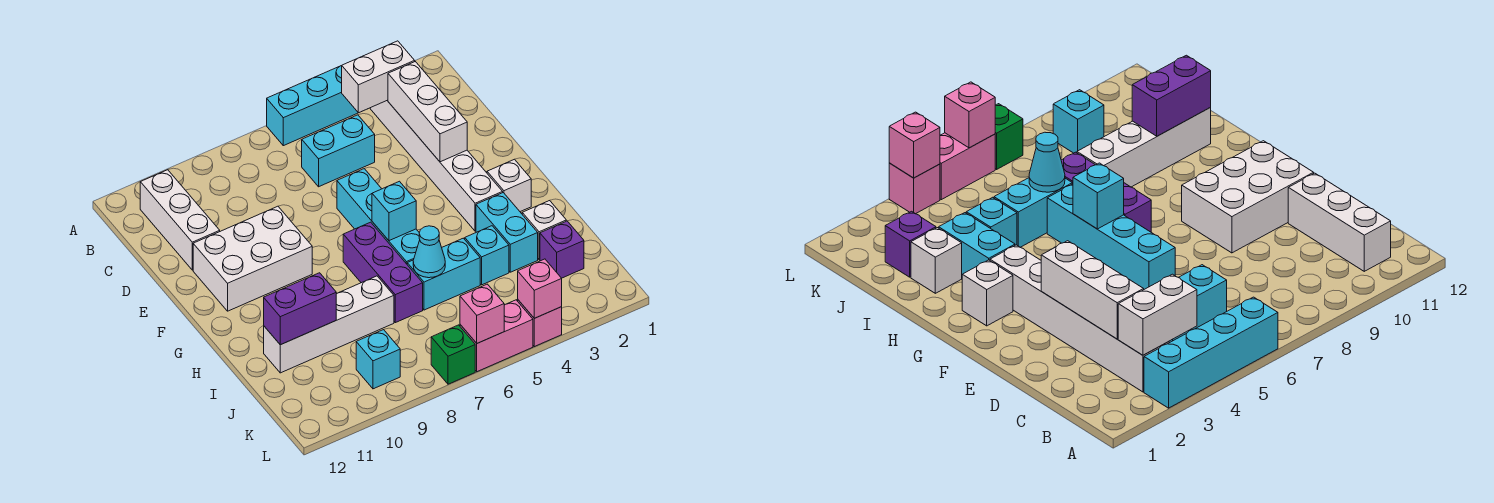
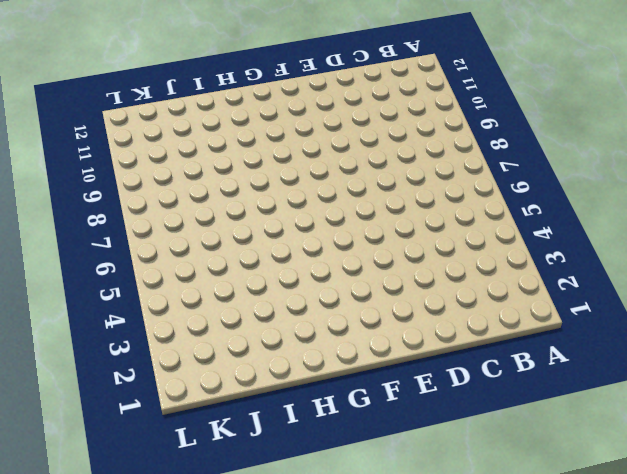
none -> cyan 1x4 brick [267,66,358,146]
none -> white 1x6 brick [370,100,503,231]
none -> white 1x3 brick [140,170,220,270]

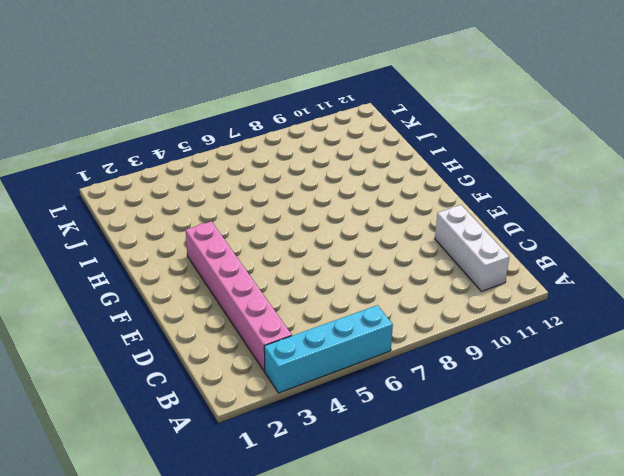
pink 1x6 brick [186,221,292,371] -> white 1x6 brick [370,100,503,231]
none -> cyan 1x2 brick [302,115,375,187]
none -> cyan 1x4 brick [337,169,420,264]
none -> white 2x3 brick [193,206,312,311]

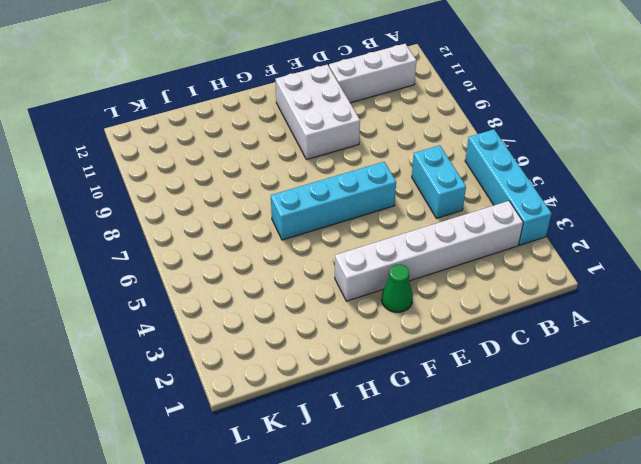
green 1x1 cone [382,264,413,312] -> none
none -> white 1x1 brick [487,159,531,212]
none -> purple 1x3 brick [343,222,423,323]
none -> cyan 1x2 brick [476,193,538,272]

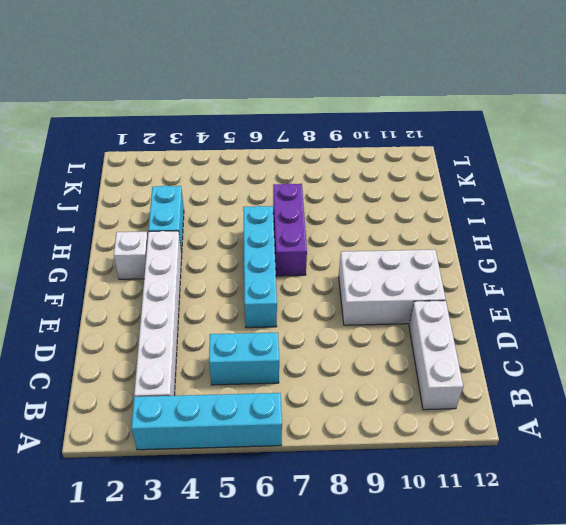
none -> white 1x1 brick [522,201,566,260]
none -> cyan 1x1 brick [465,226,509,285]
none -> cyan 1x2 brick [407,238,480,310]

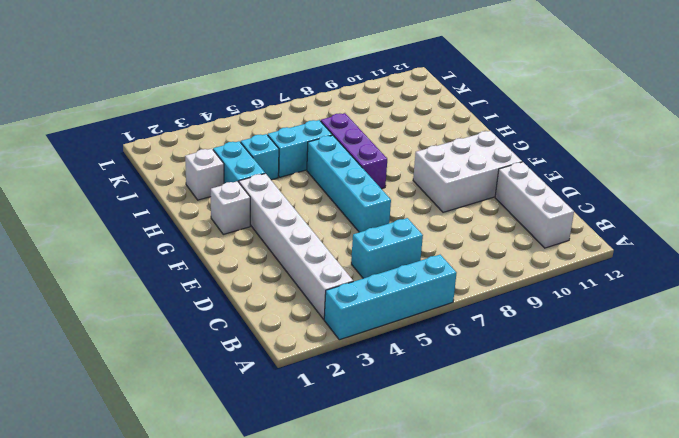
none -> white 1x4 brick [264,276,394,373]
none -> purple 1x1 brick [540,221,584,278]
none -> cyan 1x1 brick [356,330,400,389]

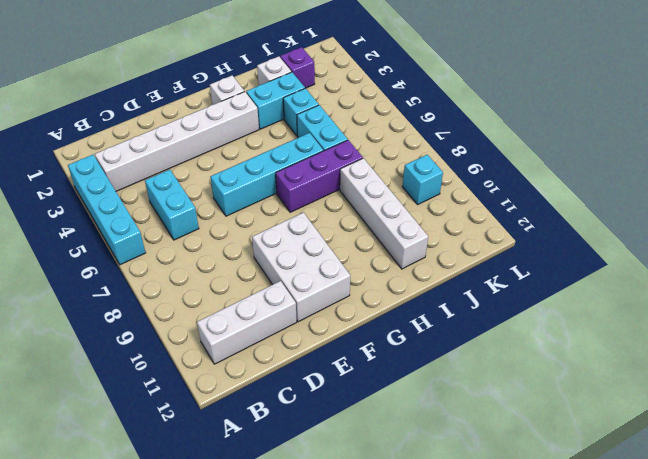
none -> pink 1x1 brick [518,300,562,347]
none -> pink 1x2 brick [460,300,533,372]
none -> green 1x1 brick [431,325,475,384]

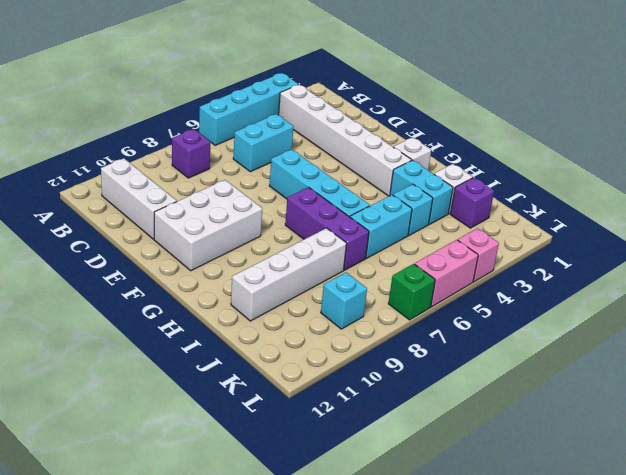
purple 1x1 brick [172,129,210,178] -> none
none -> white 1x2 brick [342,41,415,113]
none -> white 1x3 brick [388,62,467,162]
none -> cyan 1x1 brick [372,181,416,241]

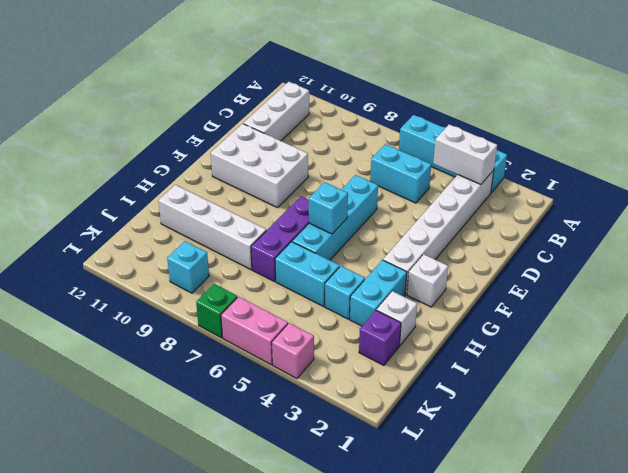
none -> white 1x3 brick [388,62,467,162]
none -> cyan 1x1 cone [413,226,445,278]
none -> purple 1x2 brick [264,273,336,345]

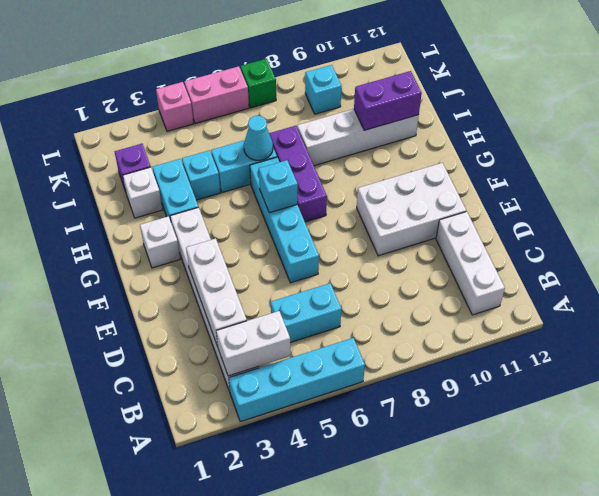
none -> pink 1x1 brick [518,259,562,318]
none -> pink 1x1 brick [460,284,504,343]

